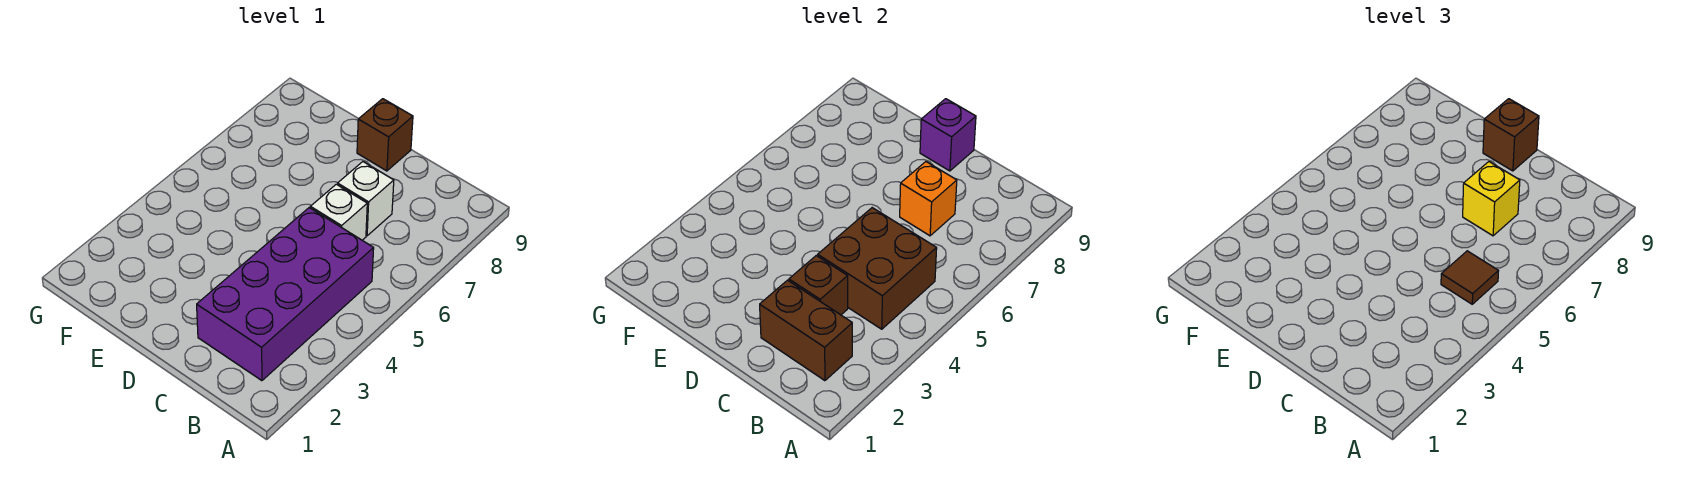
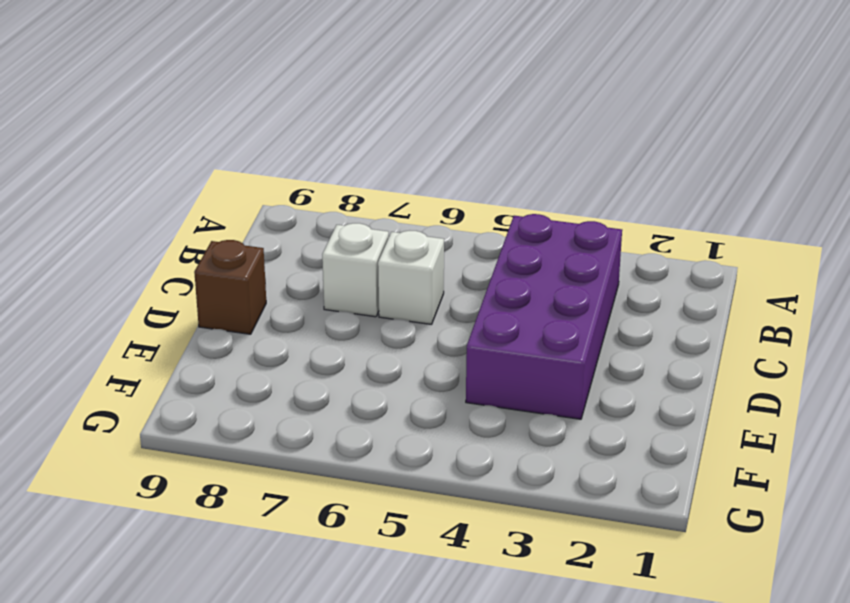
purple 2x4 brick [466,214,622,419] -> purple 2x4 brick turned to [197,208,374,381]
none -> brown 1x2 brick [760,280,852,381]
none -> brown 2x2 brick [818,208,937,329]
none -> brown 1x1 brick [789,256,848,315]

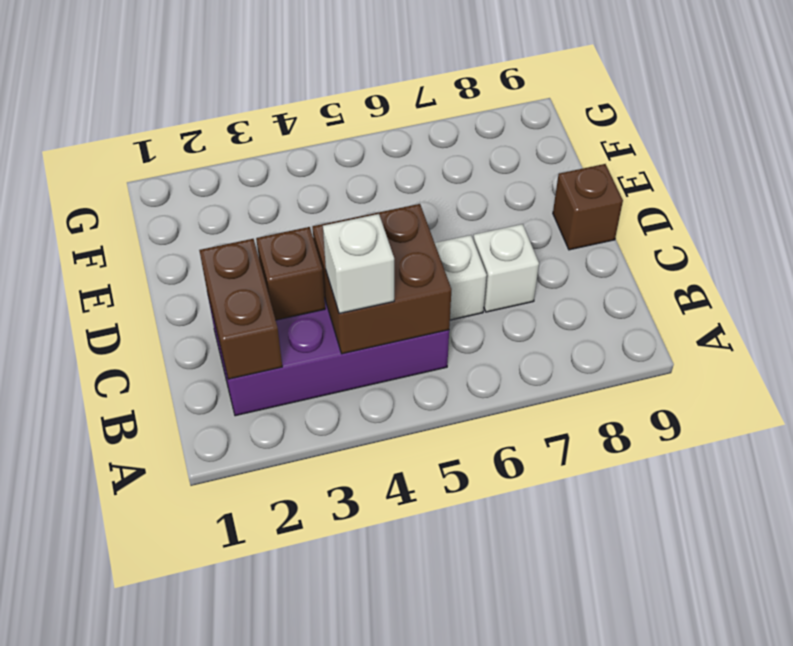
white 1x1 brick [323,214,394,314] -> none
none -> orange 1x1 brick [900,162,957,236]
none -> purple 1x1 brick [920,99,976,171]
none -> brown 1x1 tile [1441,251,1498,304]

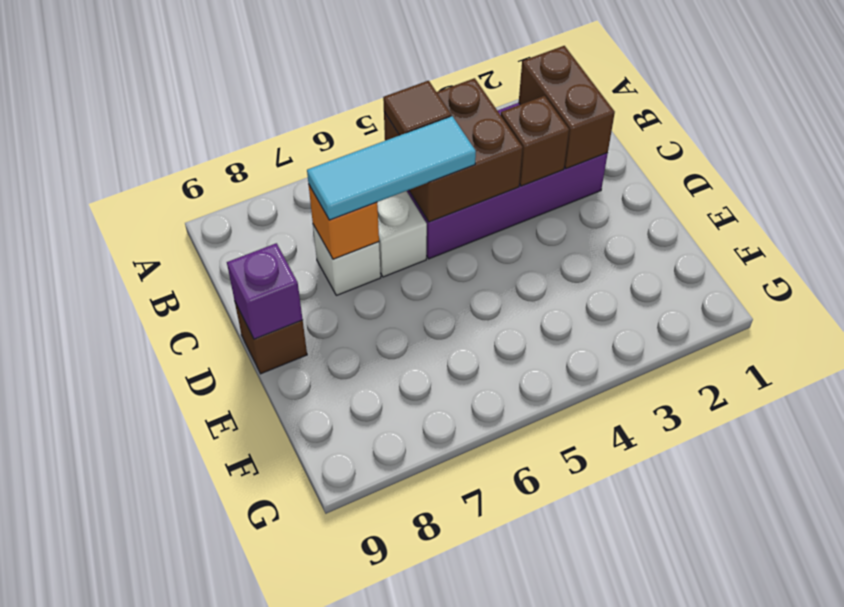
cyan 1x3 tile [307,116,476,220] -> yellow 1x1 brick [1463,162,1520,236]
none -> brown 1x1 brick [1483,99,1539,171]

